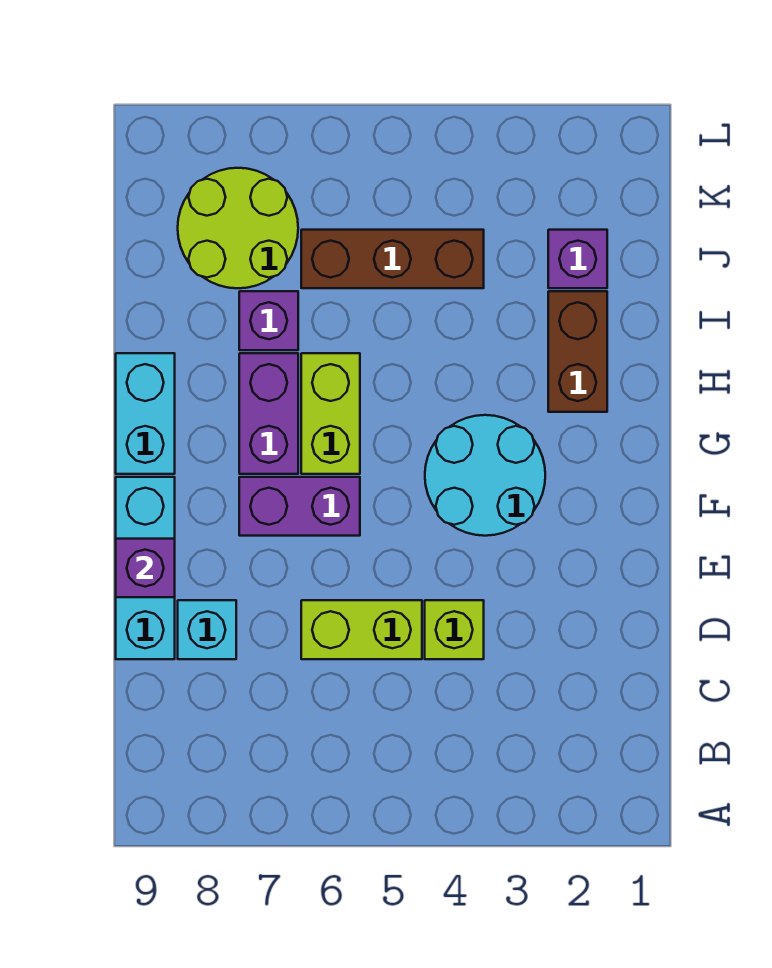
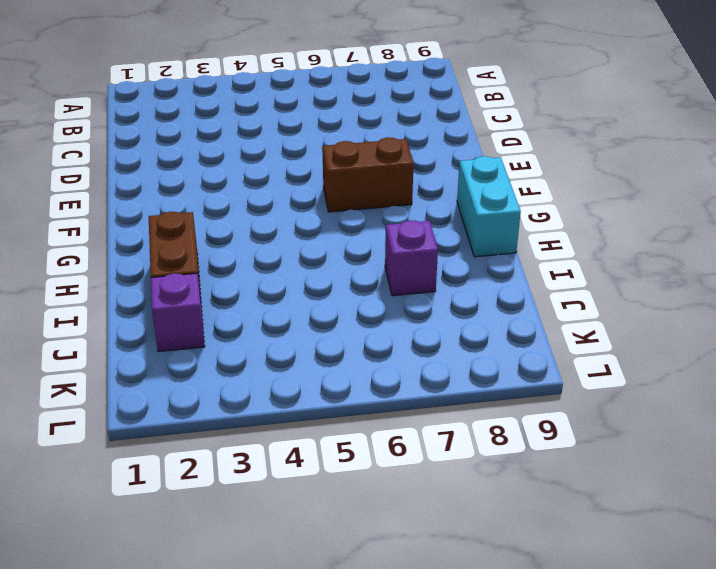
brown 1x2 brick [322,137,414,212] -> purple 1x2 brick [239,477,360,536]
none -> lime 1x1 brick [425,600,484,659]
none -> lime 1x2 brick [301,600,422,659]
none -> cyan 1x1 brick [178,600,236,659]

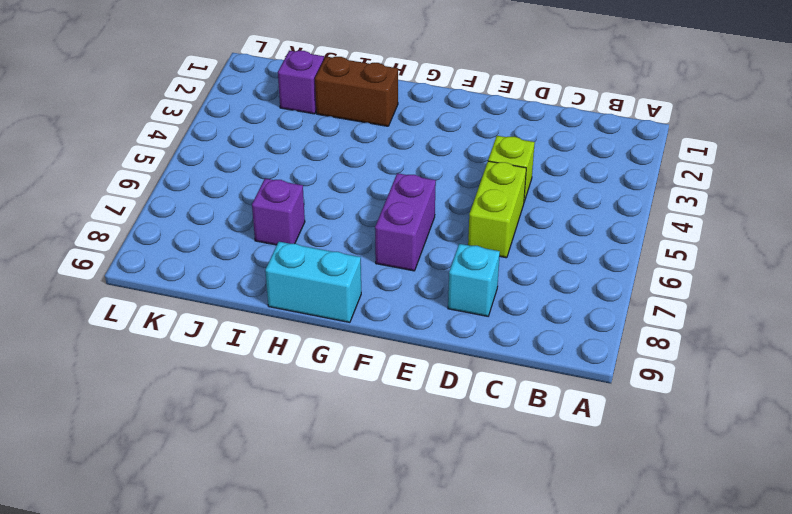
none -> cyan 1x3 brick [116,477,175,659]
none -> cyan 2x2 round brick [425,415,545,536]
none -> lime 1x2 brick [301,353,360,474]

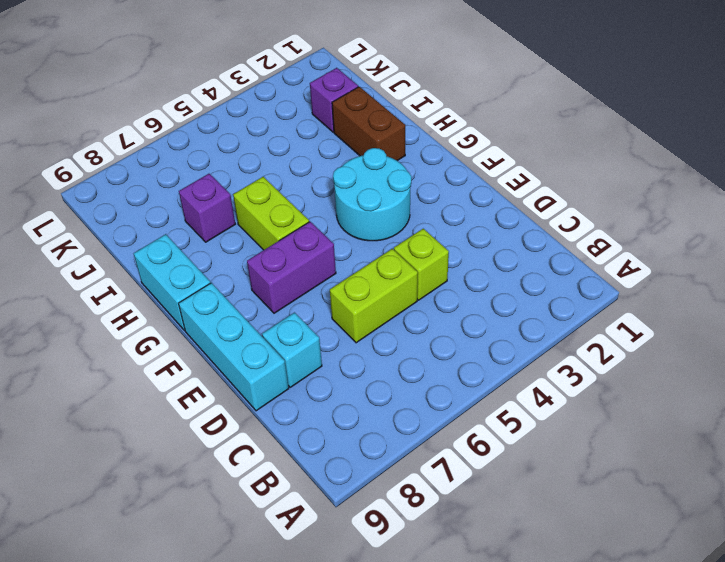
none -> purple 1x2 brick [239,353,298,474]
none -> brown 1x3 brick [301,230,484,288]
none -> lime 2x2 round brick [178,168,298,288]

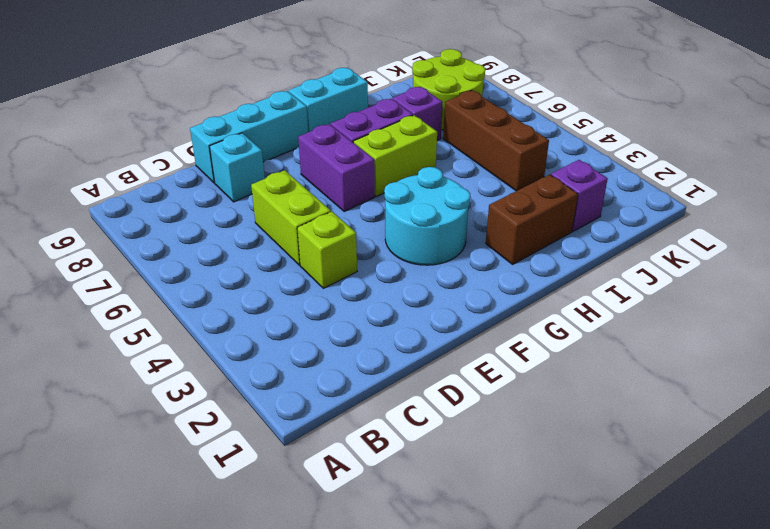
none -> purple 1x1 brick [116,539,175,597]

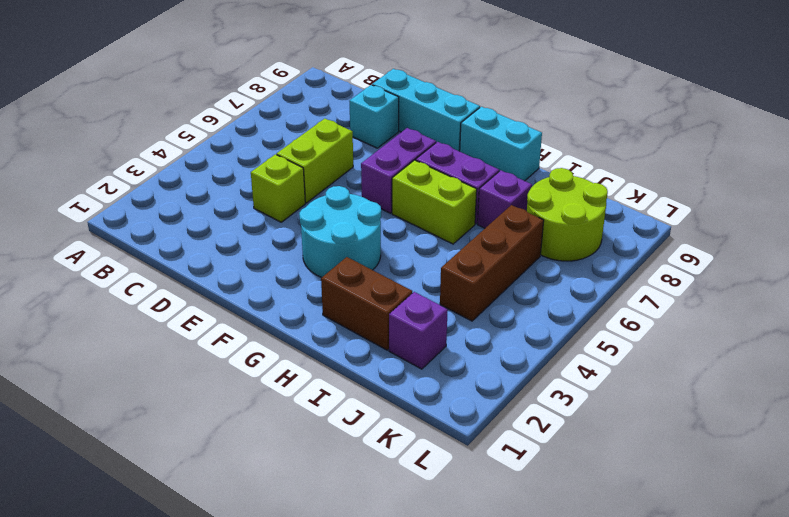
none -> purple 1x1 brick [116,539,175,597]

